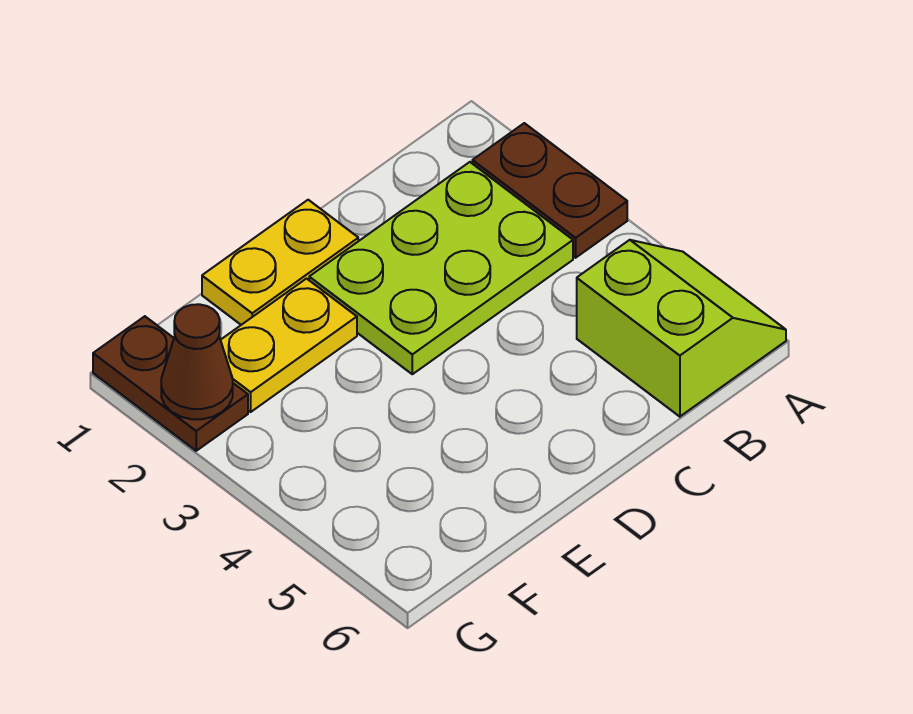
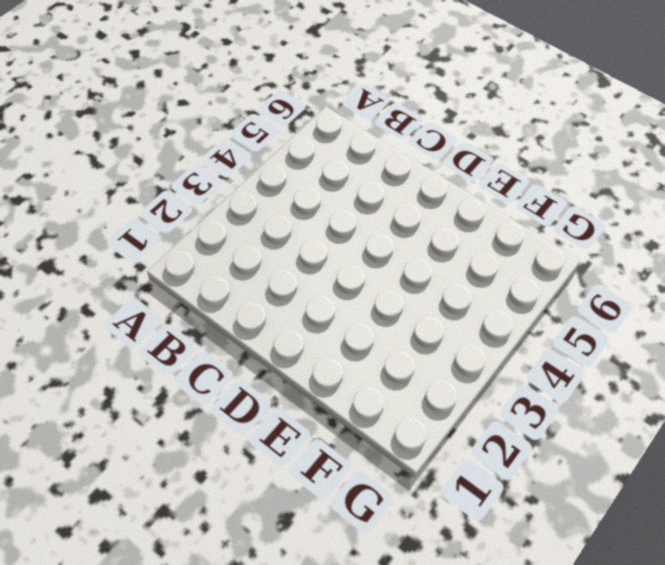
none -> brown 1x2 plate [472,123,627,258]
none -> lime 2x2 slope [577,240,786,417]

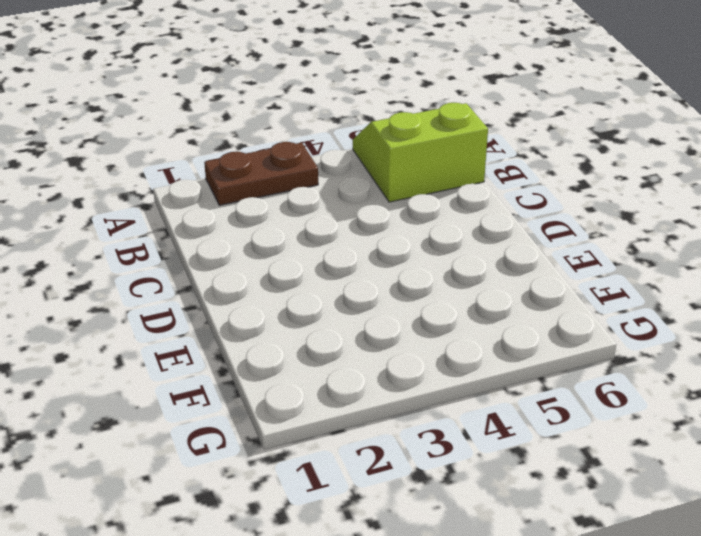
none -> lime 2x3 plate [309,162,573,374]
none -> yellow 1x2 plate [202,200,358,325]

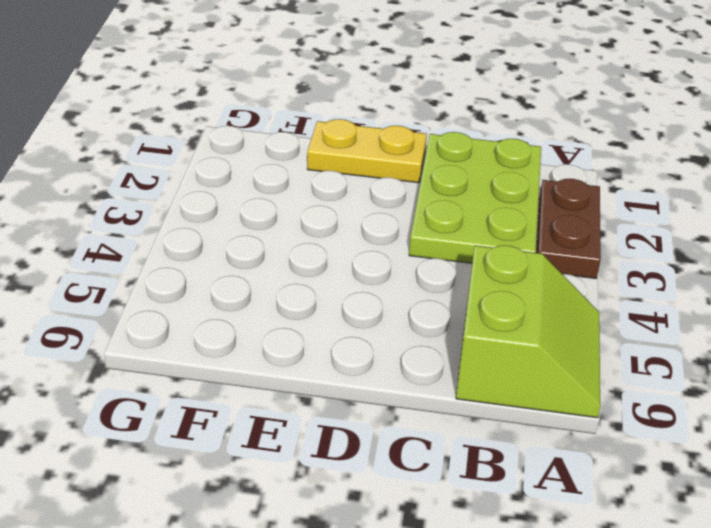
lime 2x3 plate [409,132,541,263] -> lime 2x3 plate turned to [309,162,573,374]
none -> yellow 1x2 plate [221,279,357,412]
none -> brown 1x2 plate [93,316,248,451]

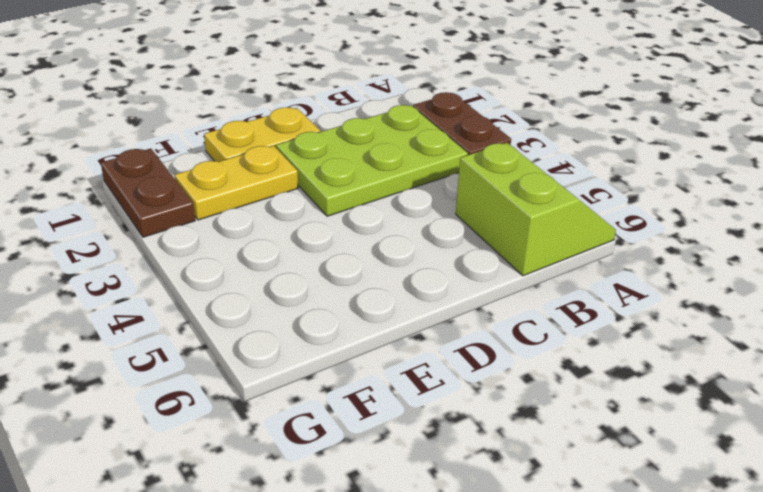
none -> brown 1x1 cone [161,304,233,419]

